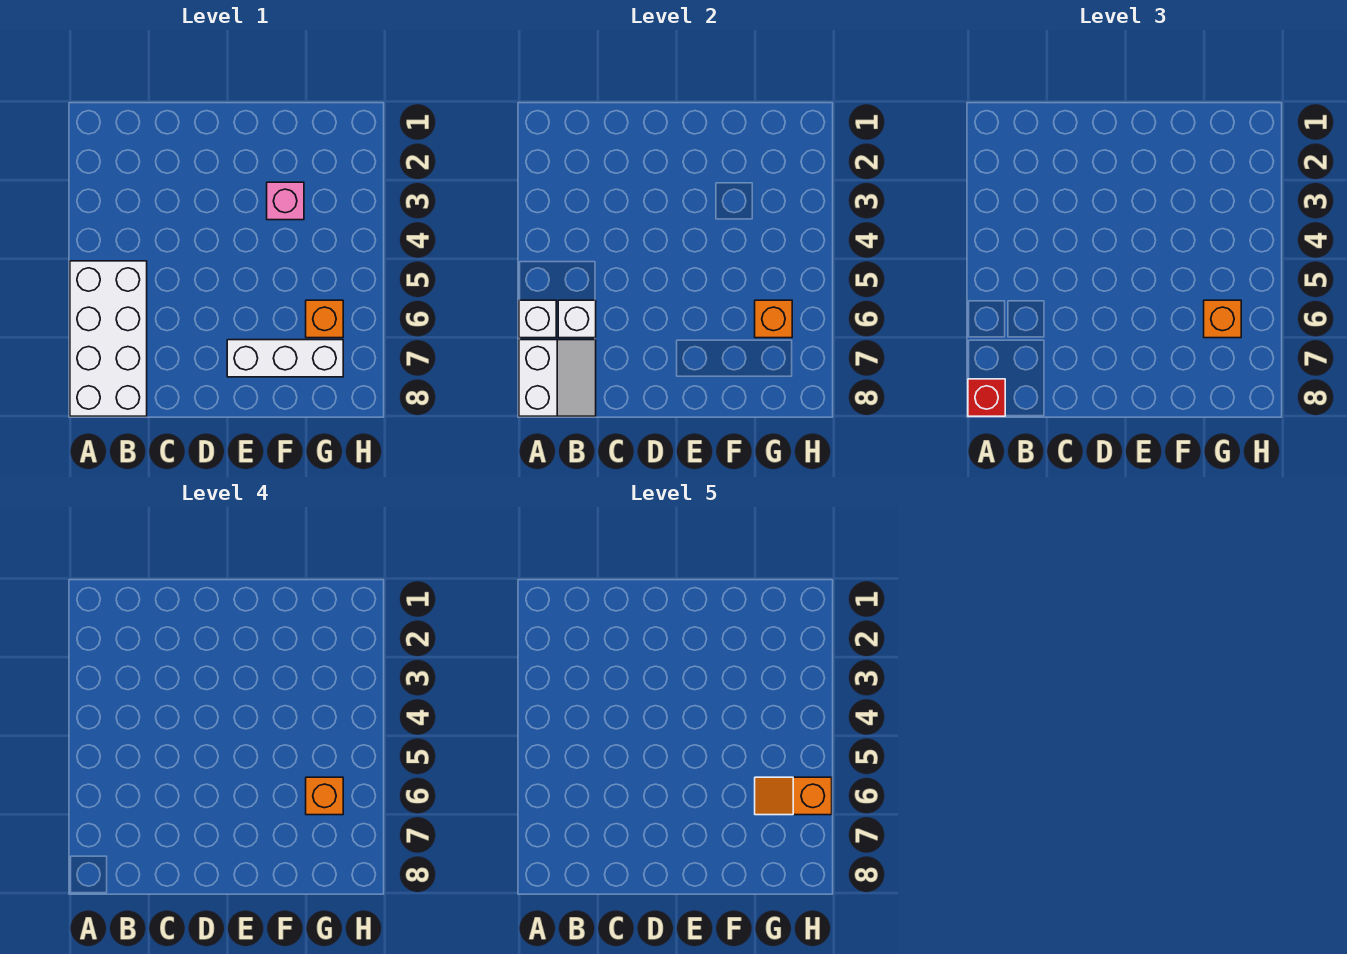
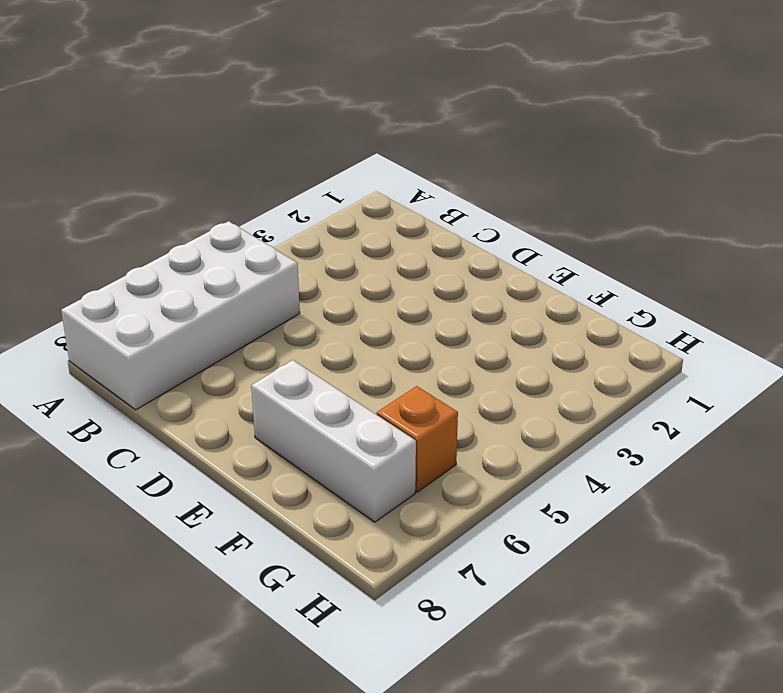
none -> pink 1x1 brick [267,182,304,220]
none -> white 1x1 brick [519,300,556,338]
none -> white 2x2 slope [519,340,596,416]

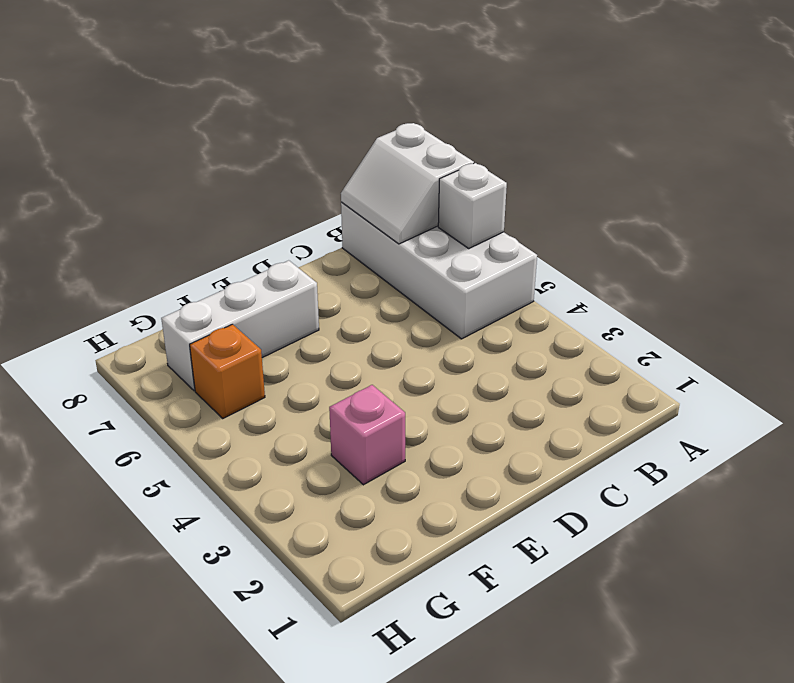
none -> white 1x1 brick [558,300,596,338]
none -> orange 1x1 brick [755,300,792,338]
none -> red 1x1 brick [968,379,1005,416]

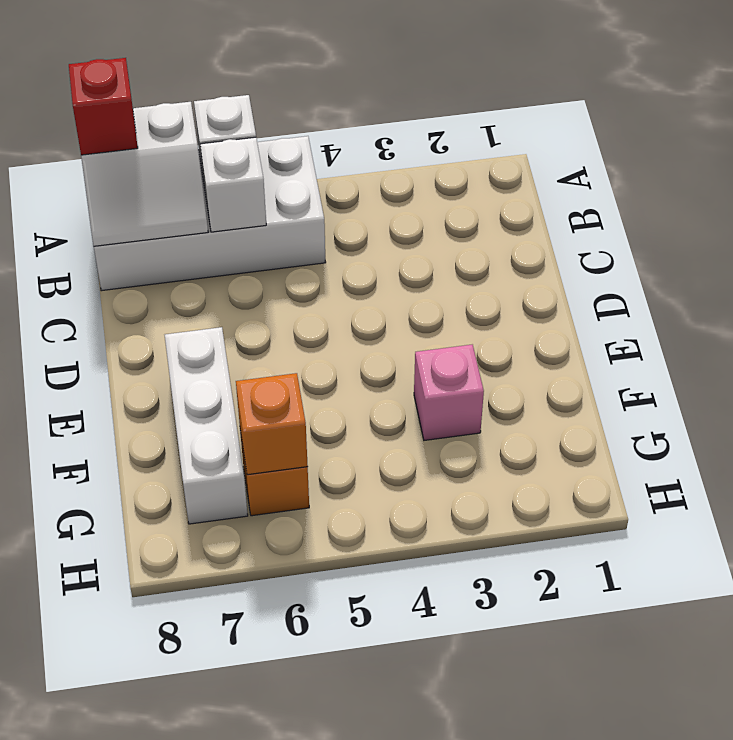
none -> orange 1x1 brick [1204,300,1241,338]
none -> orange 1x1 brick [306,777,343,815]
none -> orange 1x2 slope [755,777,832,815]

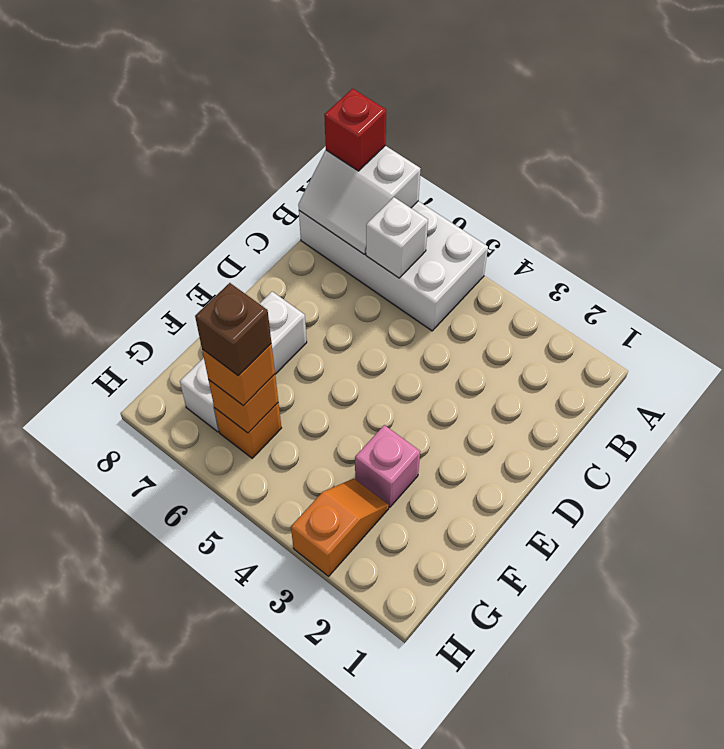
orange 1x2 slope [291,479,389,576] -> orange 1x2 slope moved to [755,777,832,815]
brown 1x1 brick [195,283,271,376] -> orange 1x1 brick [306,777,343,815]
none -> white 1x1 brick [519,300,556,338]

